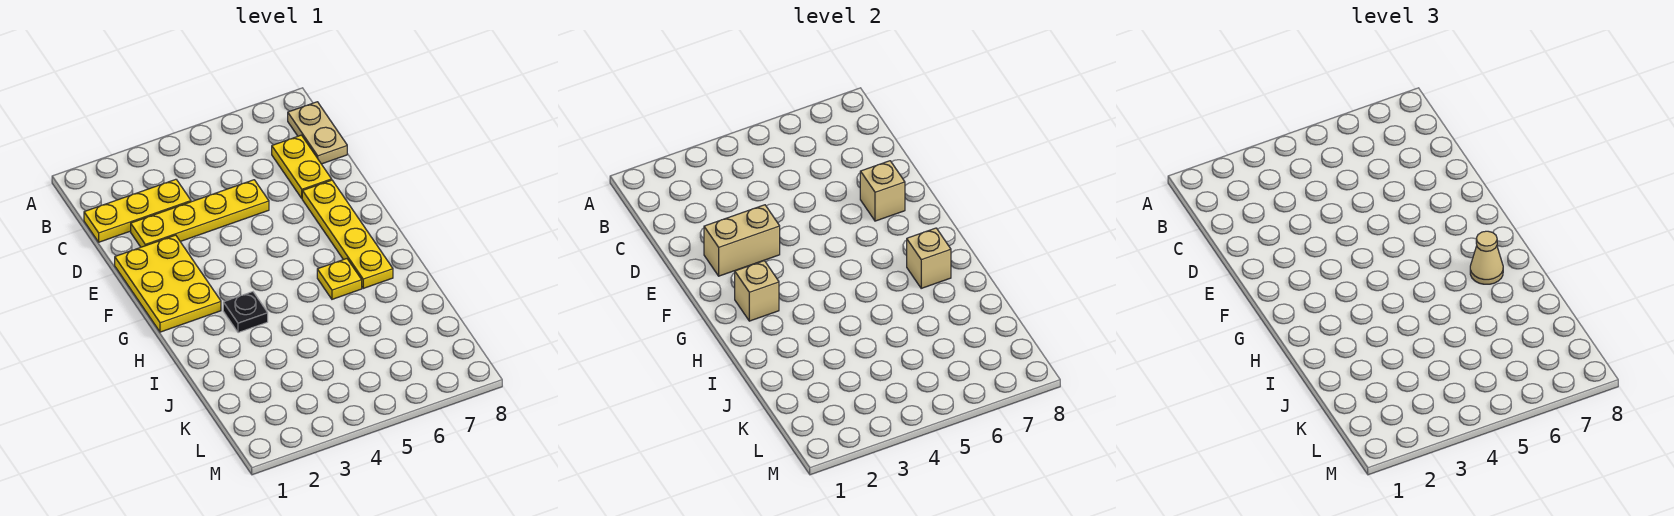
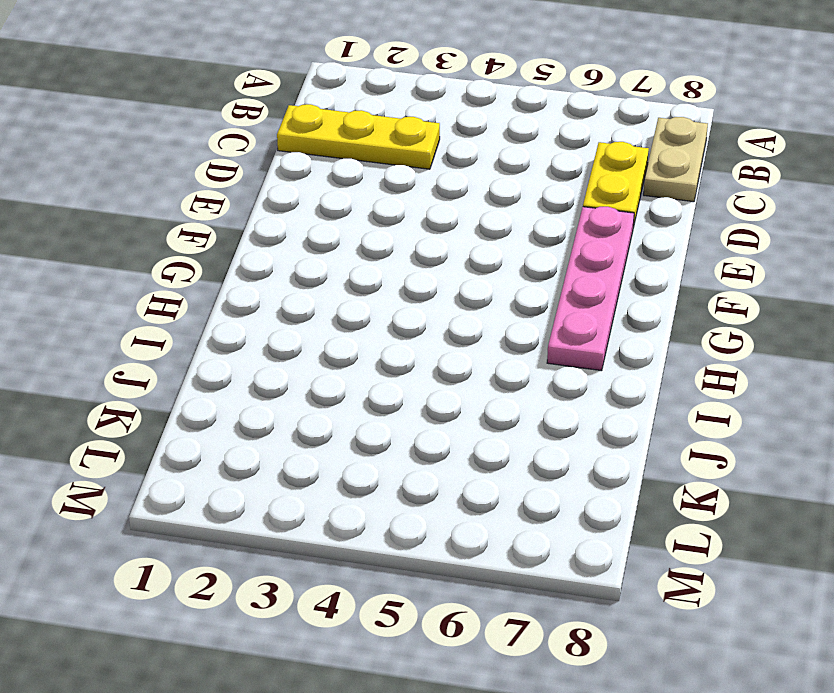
pink 1x4 plate [547,207,634,371] -> yellow 1x4 plate [302,180,393,288]
none -> yellow 1x4 plate [131,180,269,247]
none -> yellow 2x3 plate [115,235,221,332]
none -> black 1x1 plate [223,292,268,333]

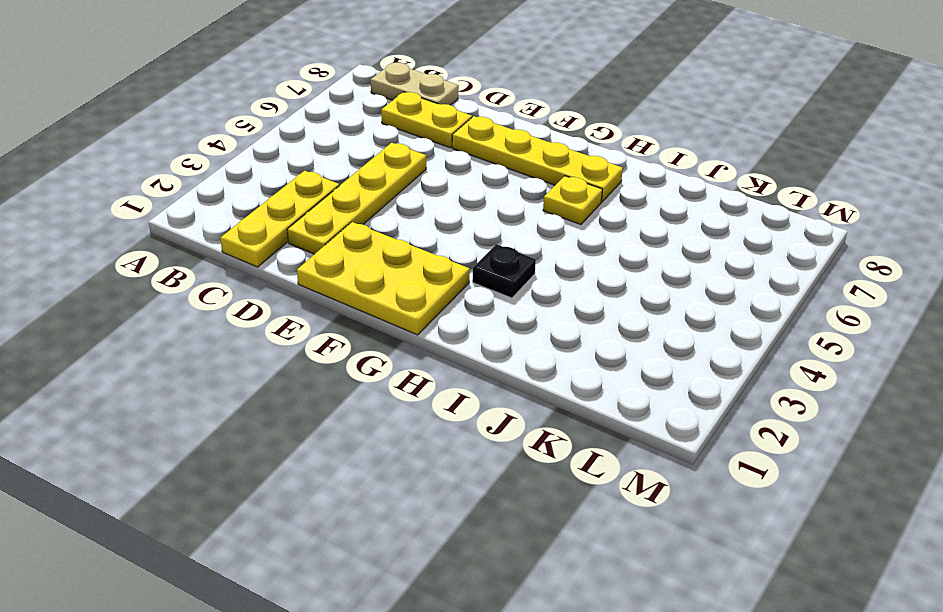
none -> tan 1x2 brick [704,205,780,276]
none -> tan 1x1 brick [860,161,905,221]
none -> tan 1x1 brick [735,261,779,321]

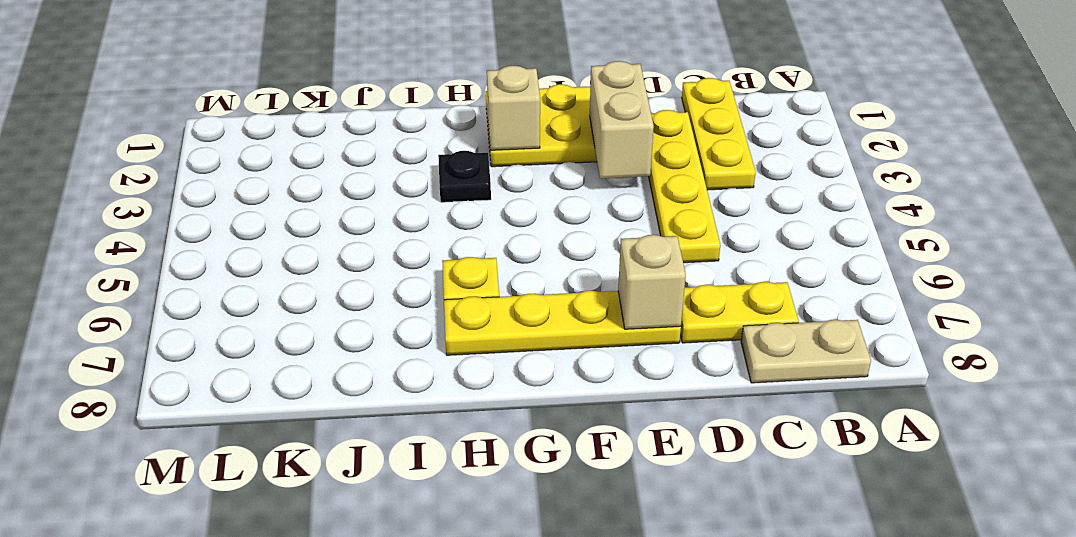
none -> tan 1x1 brick [907,228,951,288]
none -> tan 1x1 cone [1470,231,1503,284]

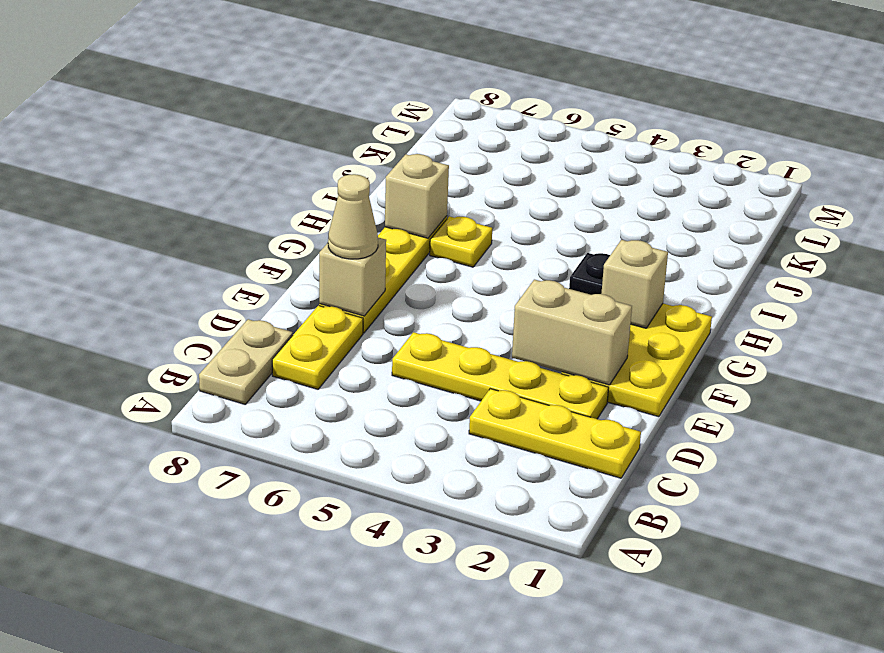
tan 1x1 cone [328,174,378,259] -> tan 1x1 cone moved to [1470,231,1503,284]

